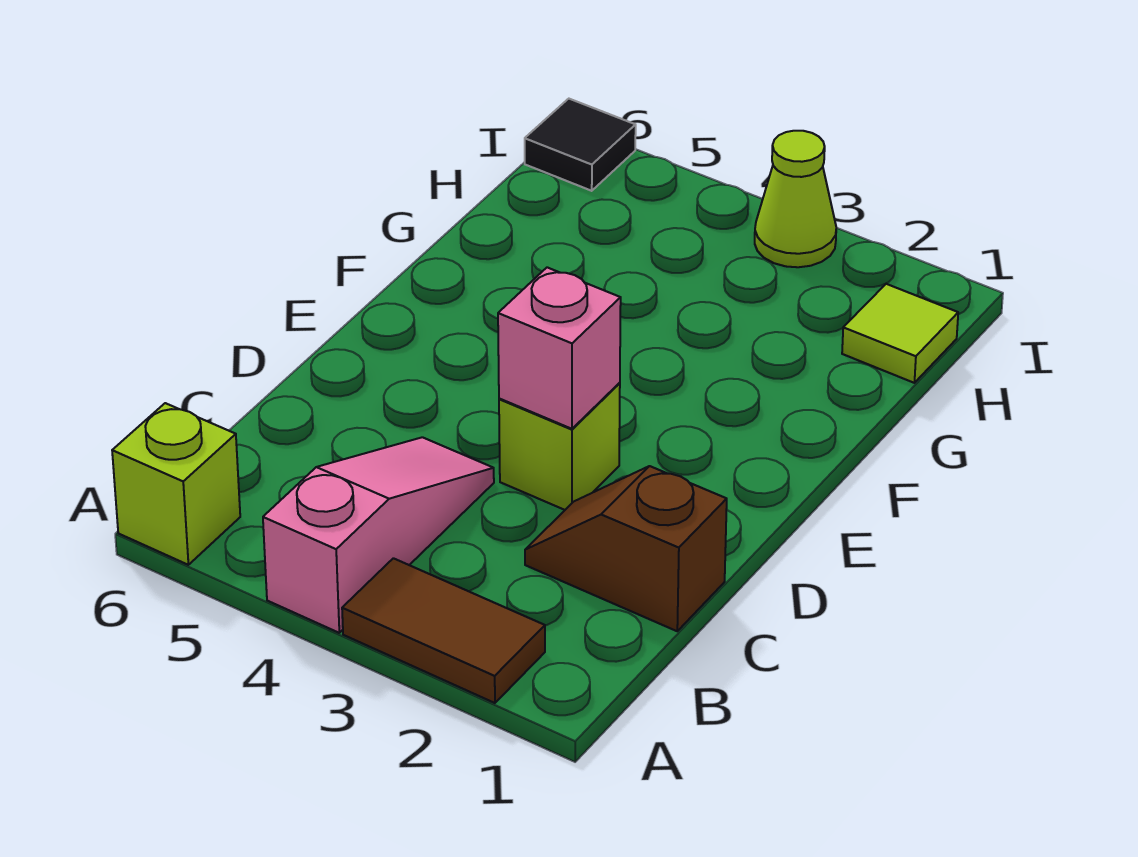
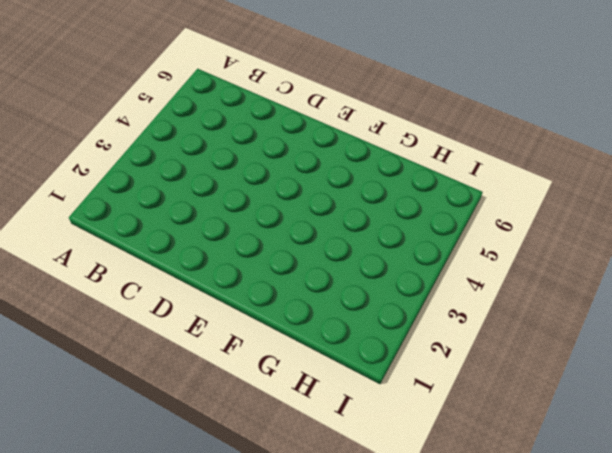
none -> brown 1x2 tile [342,558,545,703]
none -> pink 1x3 slope [263,437,494,633]

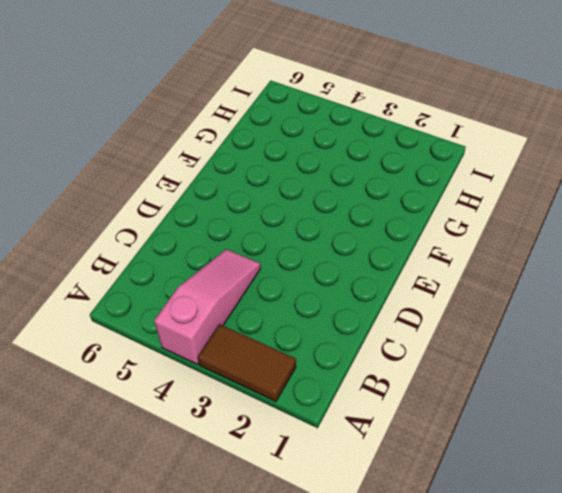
none -> lime 1x1 brick [112,403,240,565]
none -> brown 1x2 slope [525,466,727,631]

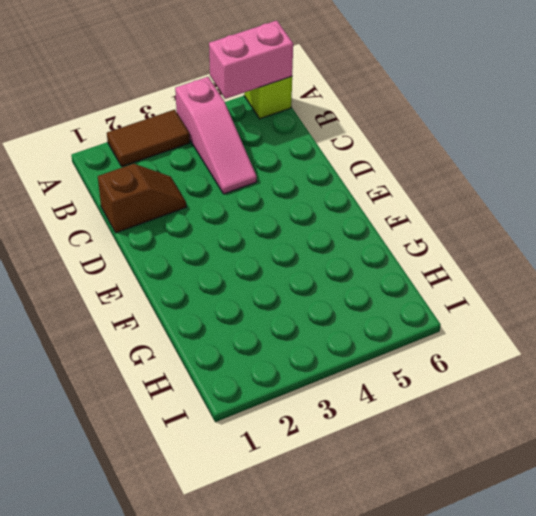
pink 1x2 brick [209,21,293,99] -> none
none -> lime 1x1 brick [499,383,620,510]
none -> lime 1x1 tile [842,284,958,383]

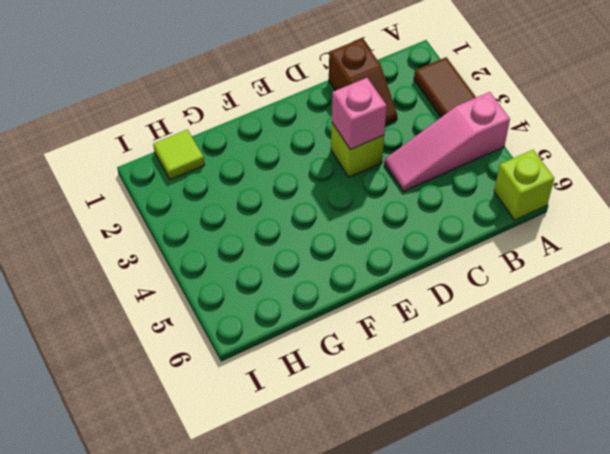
none -> lime 1x1 cone [755,131,836,267]
none -> black 1x1 tile [525,99,636,191]

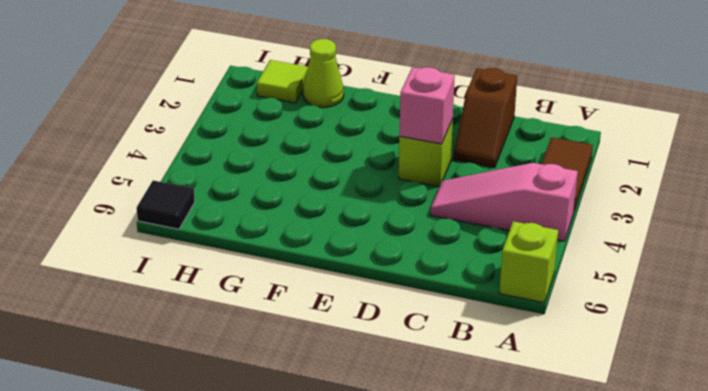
lime 1x1 cone [303,39,344,108] -> lime 1x1 cone moved to [755,131,836,267]

